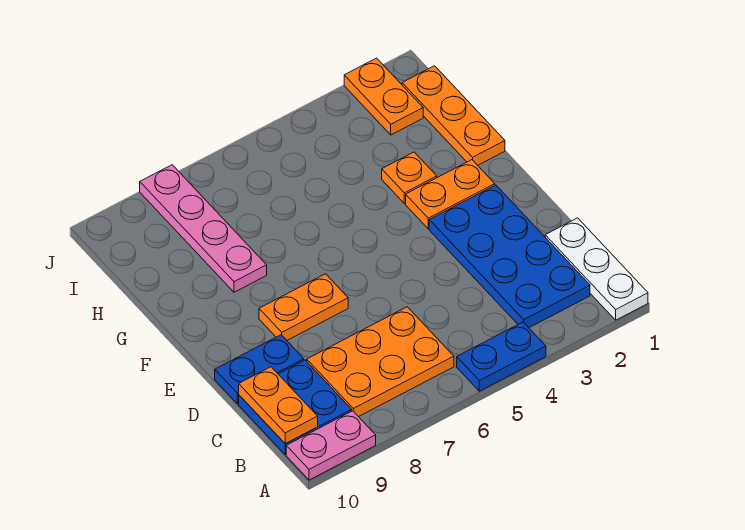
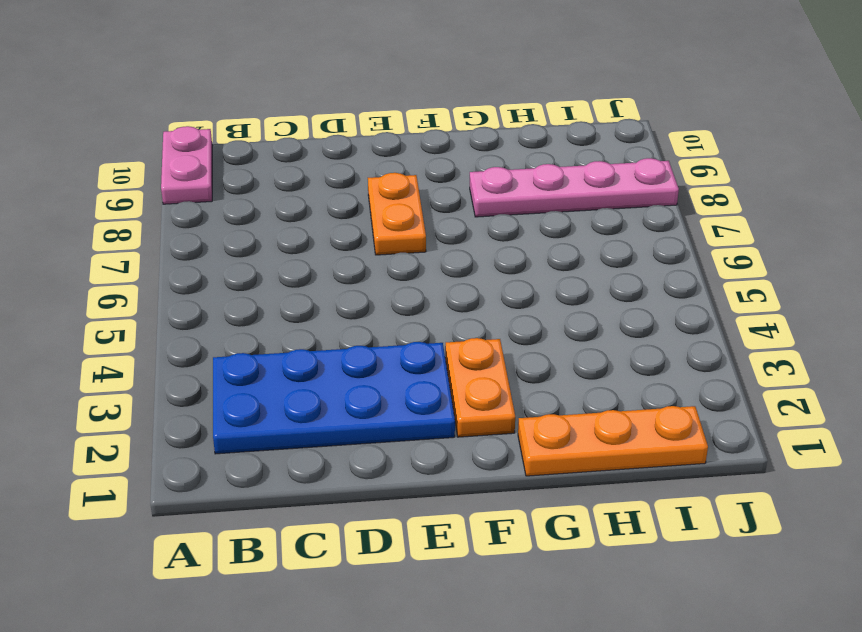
none -> white 1x3 plate [545,218,648,320]
none -> blue 1x2 plate [457,322,546,391]
none -> orange 2x3 plate [307,307,454,417]

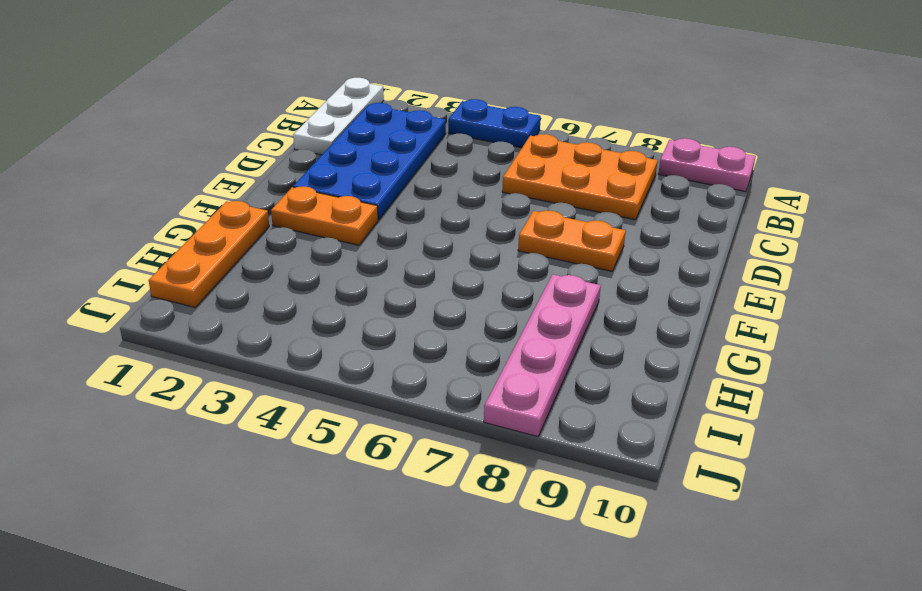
none -> blue 2x2 plate [239,360,352,455]
none -> blue 1x2 plate [215,335,304,404]
none -> orange 1x1 plate [382,152,437,204]

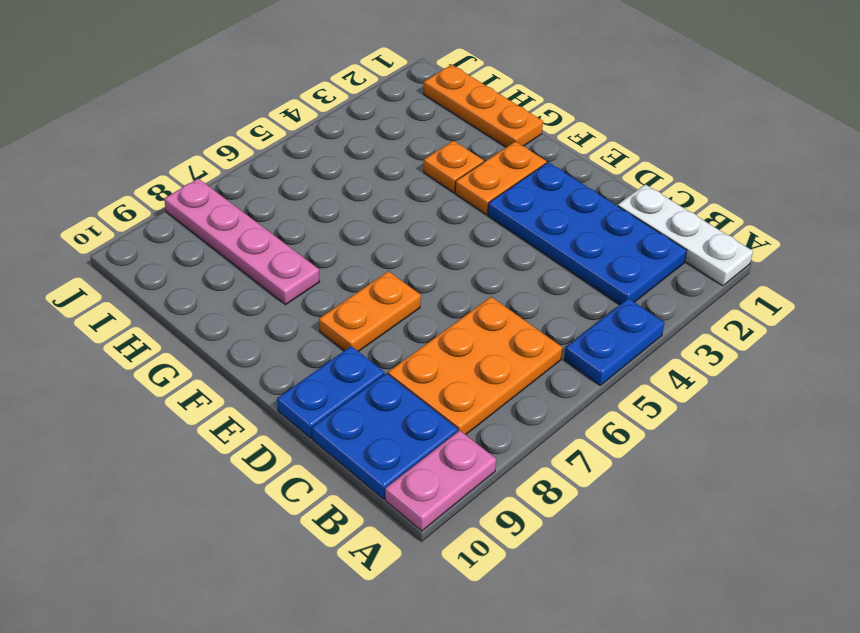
none -> orange 1x2 plate [344,58,423,135]
none -> orange 1x2 plate [239,367,318,444]

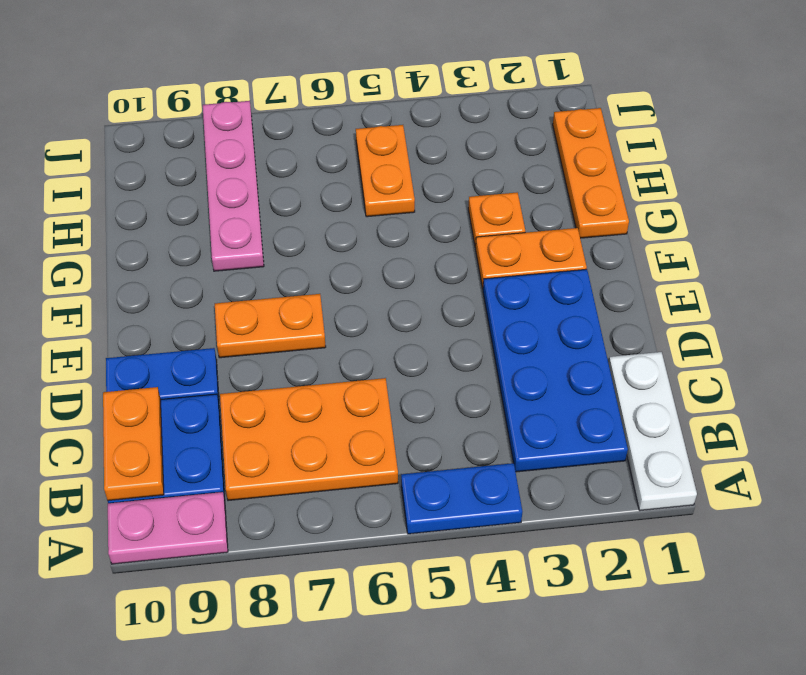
orange 1x2 plate [356,125,415,217] -> orange 1x2 plate moved to [344,58,423,135]

